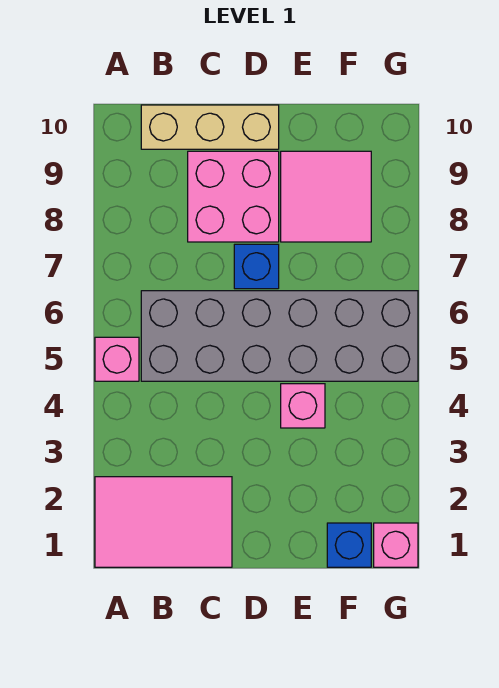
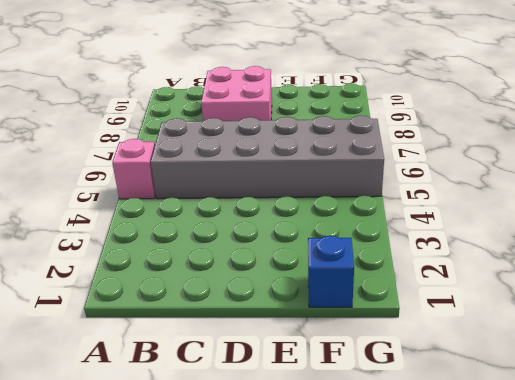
none -> pink 2x3 tile [95,477,232,567]
none -> tan 1x3 brick [141,105,279,149]

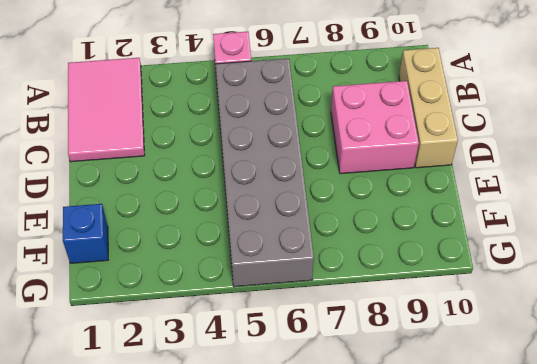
none -> blue 1x1 brick [234,244,279,289]
none -> pink 1x1 brick [281,384,325,428]

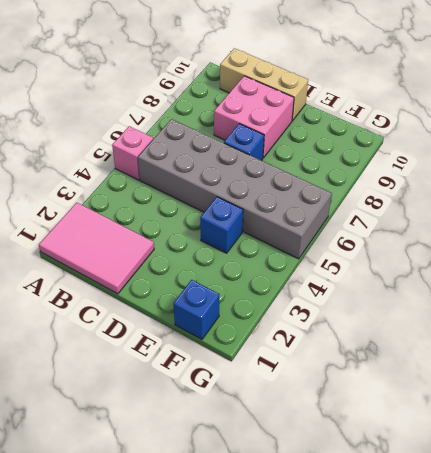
blue 1x1 brick [200,197,243,253] -> pink 1x1 brick [281,384,325,428]
none -> pink 2x2 tile [281,151,371,242]
none -> pink 1x1 brick [374,523,418,567]

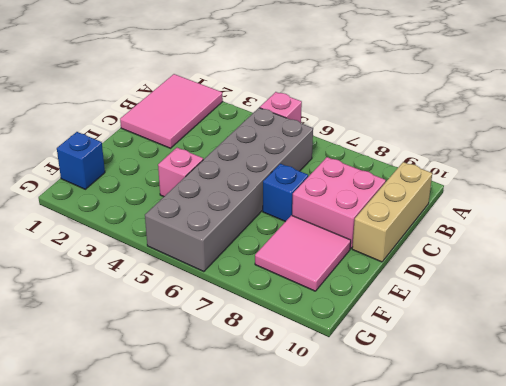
none -> pink 1x1 brick [374,523,418,567]

